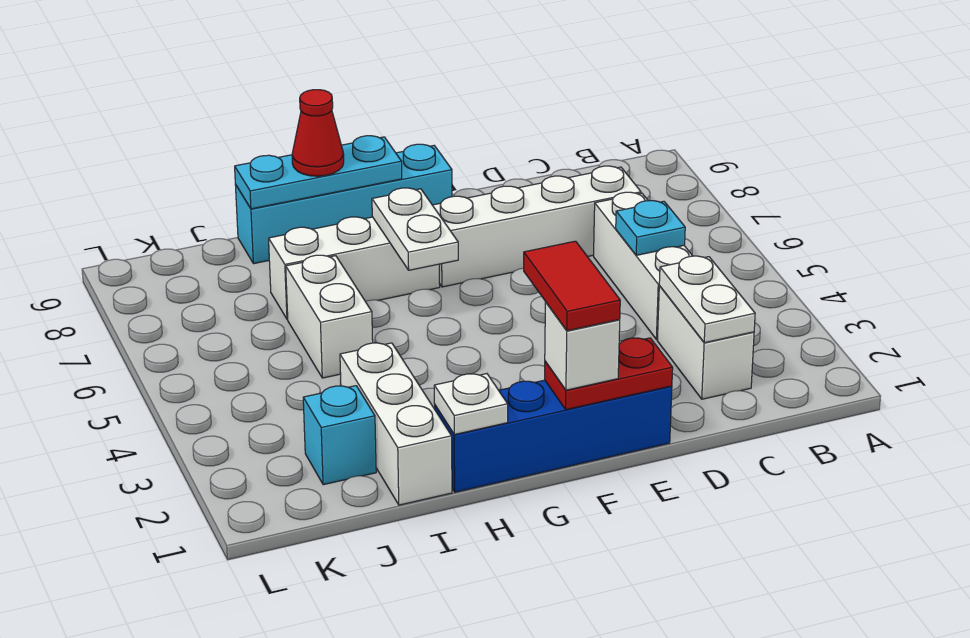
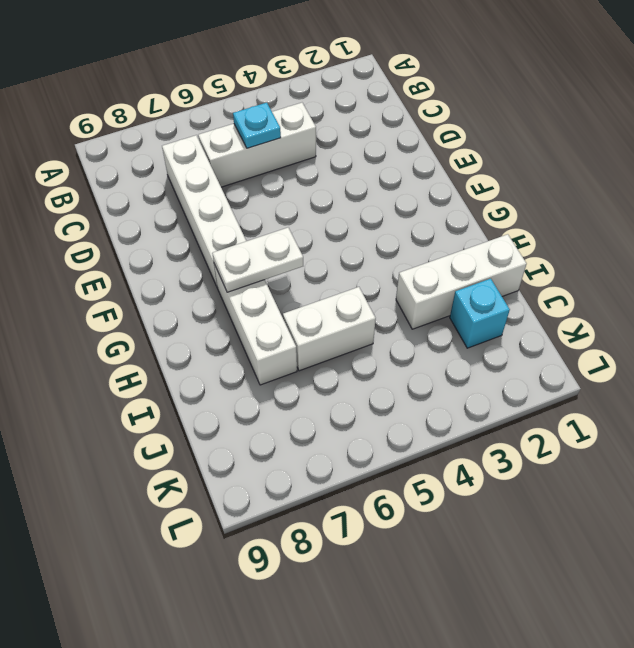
none -> white 1x2 brick [657,286,754,399]
none -> blue 1x4 brick [435,380,672,492]
none -> cyan 1x4 brick [235,144,452,264]

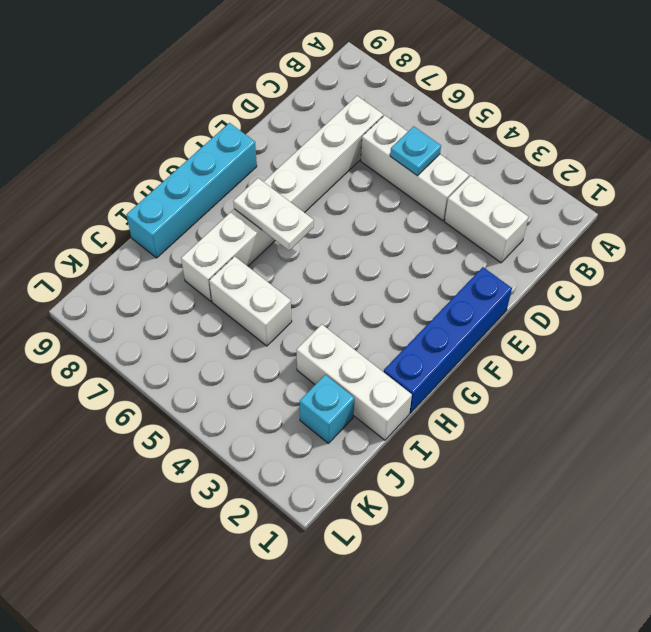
none -> white 1x2 plate [659,256,755,343]
none -> red 1x2 plate [545,338,673,410]
none -> cyan 1x3 plate [235,136,402,209]

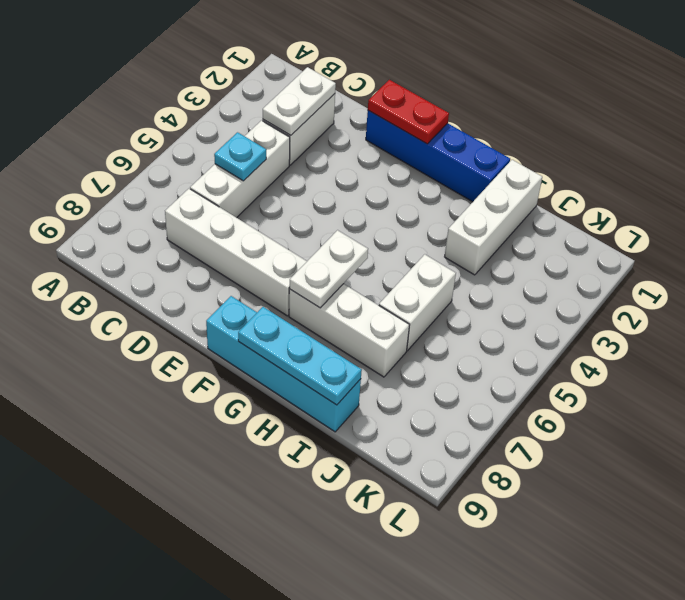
none -> cyan 1x1 brick [303,386,376,485]
none -> white 1x1 plate [434,374,508,435]
none -> white 1x1 brick [545,302,620,390]

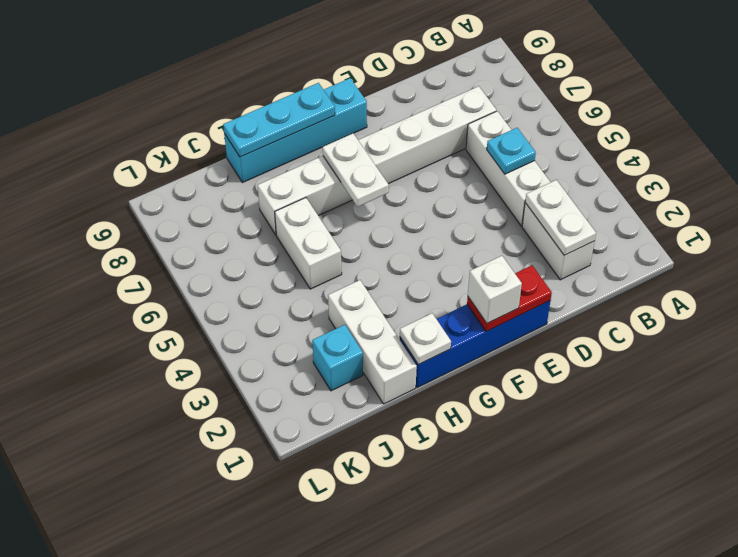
none -> red 1x1 cone [292,90,344,176]
none -> red 1x2 tile [524,241,620,331]

